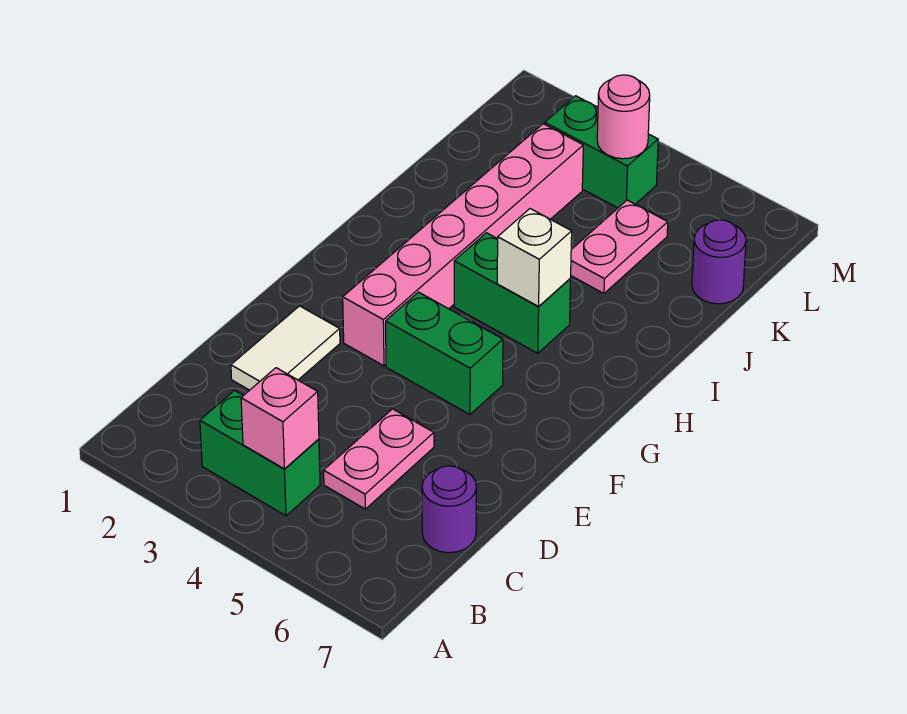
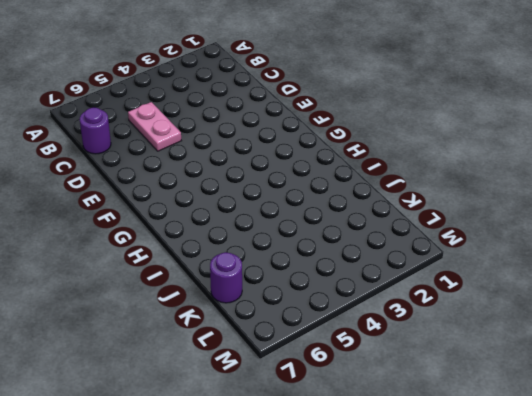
none -> green 1x2 brick [200,391,320,516]
none -> white 1x2 tile [231,306,340,390]
none -> pink 1x6 brick [343,124,583,366]

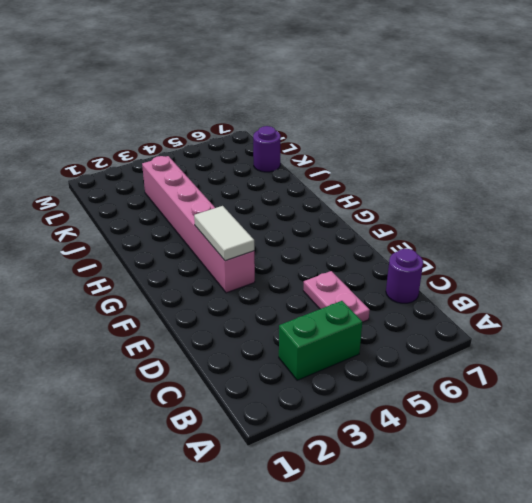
white 1x2 tile [194,206,254,261] -> white 1x2 tile moved to [231,306,340,390]
none -> green 1x2 brick [386,292,503,414]
none -> green 1x2 brick [454,233,571,353]
none -> pink 1x2 plate [571,200,668,293]

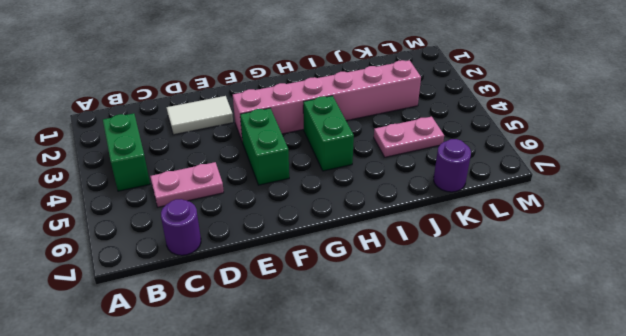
none -> green 1x2 brick [545,96,658,208]
none -> pink 1x1 brick [241,368,319,469]
none -> white 1x1 brick [497,209,572,306]

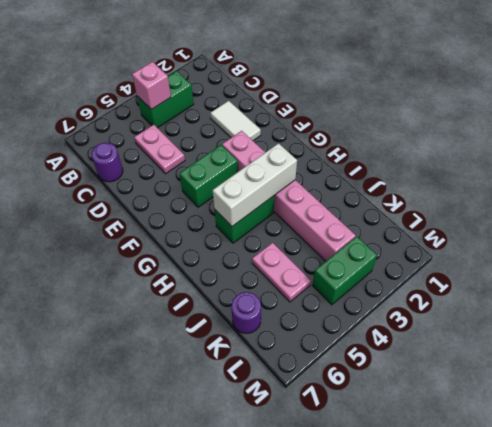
white 1x3 brick [213,144,297,226] -> white 1x1 brick [497,209,572,306]
none -> pink 1x1 round brick [597,75,650,159]

